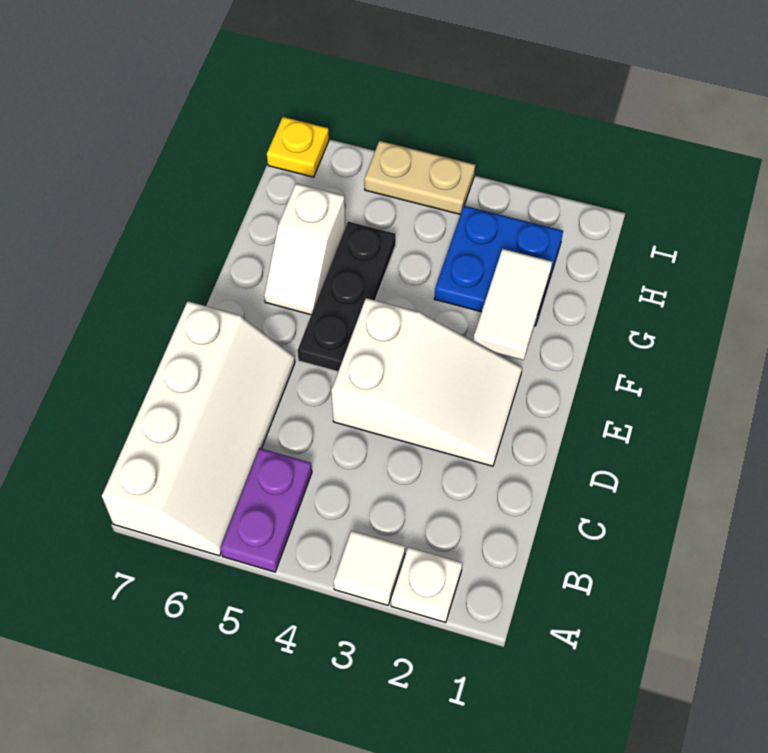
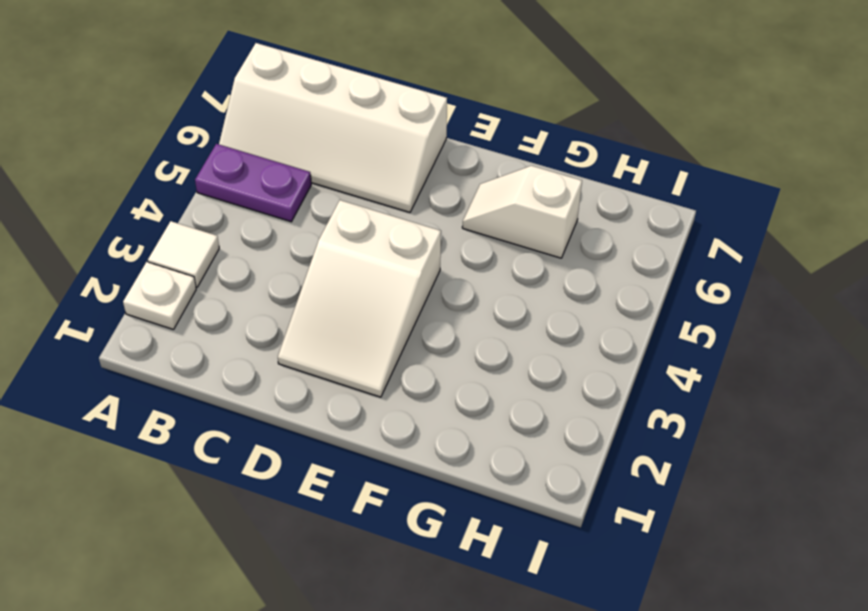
none -> black 1x3 plate [297,221,396,372]
none -> blue 2x2 plate [434,206,563,326]

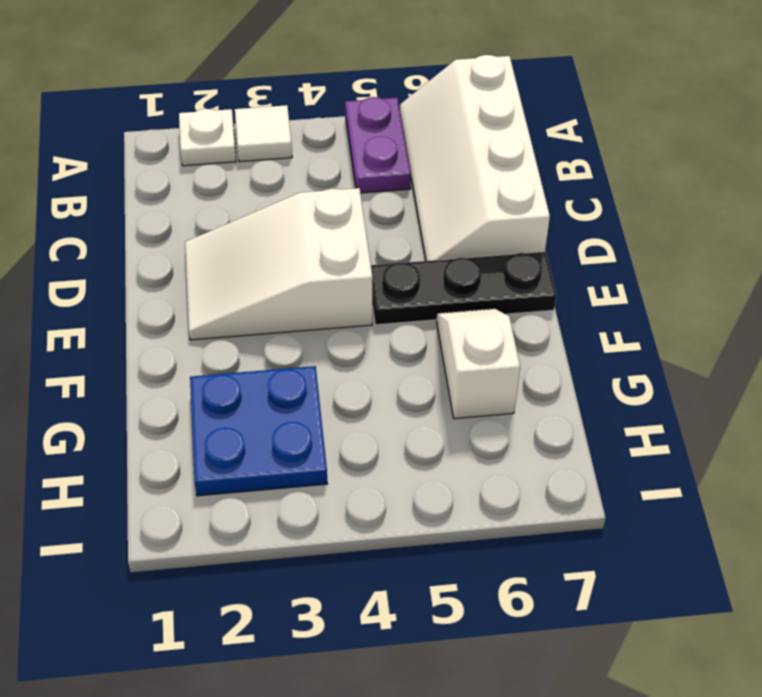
black 1x3 plate [371,252,556,325] -> black 1x3 plate turned to [297,221,396,372]
none -> tan 1x2 plate [365,141,475,215]
none -> yellow 1x1 plate [267,117,329,177]

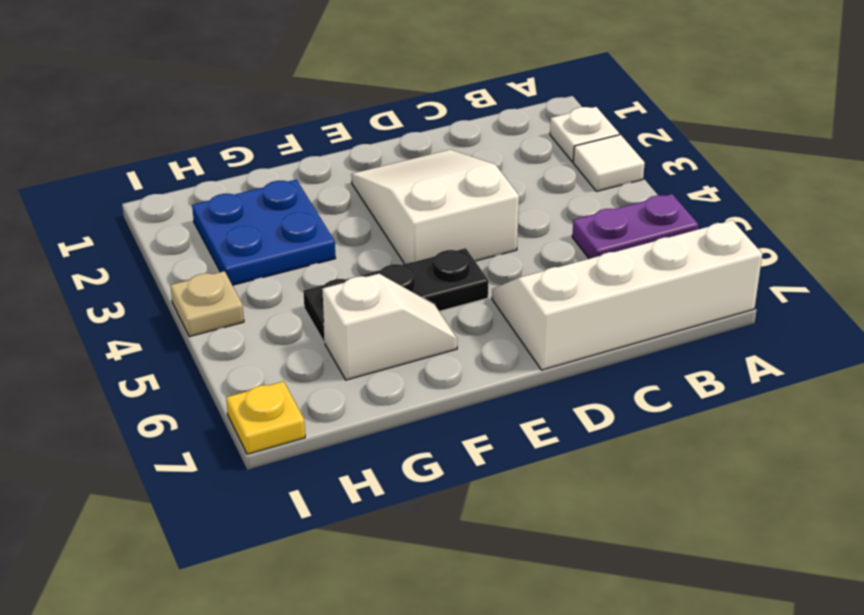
tan 1x1 plate [170,271,244,337] -> tan 1x2 plate [365,141,475,215]
none -> white 1x2 tile [473,249,552,360]

